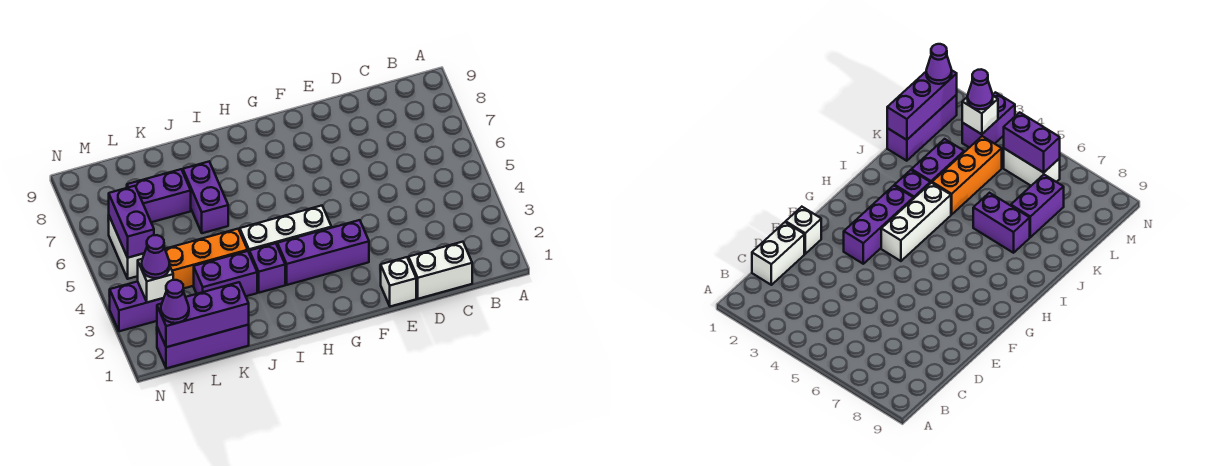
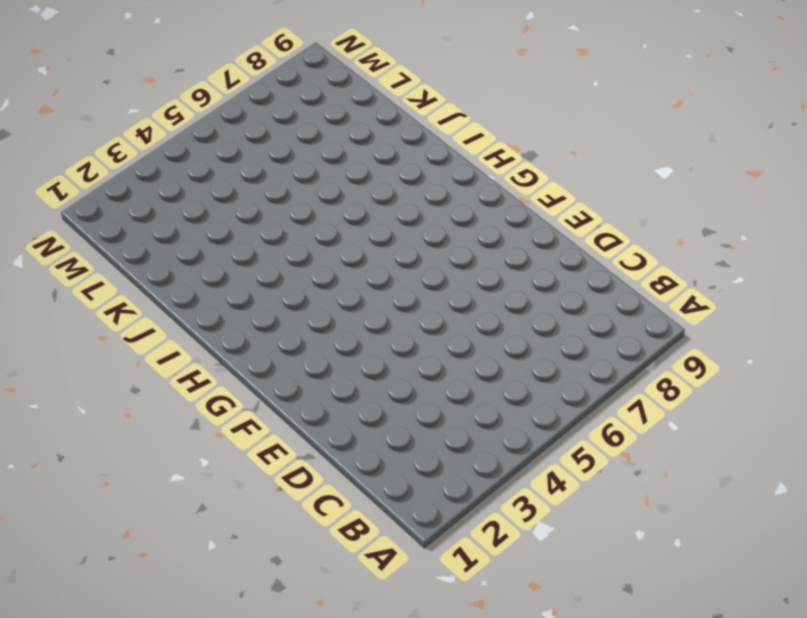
none -> white 1x2 brick [409,242,472,299]
none -> white 1x1 brick [381,257,416,307]
none -> purple 1x3 brick [277,220,369,285]

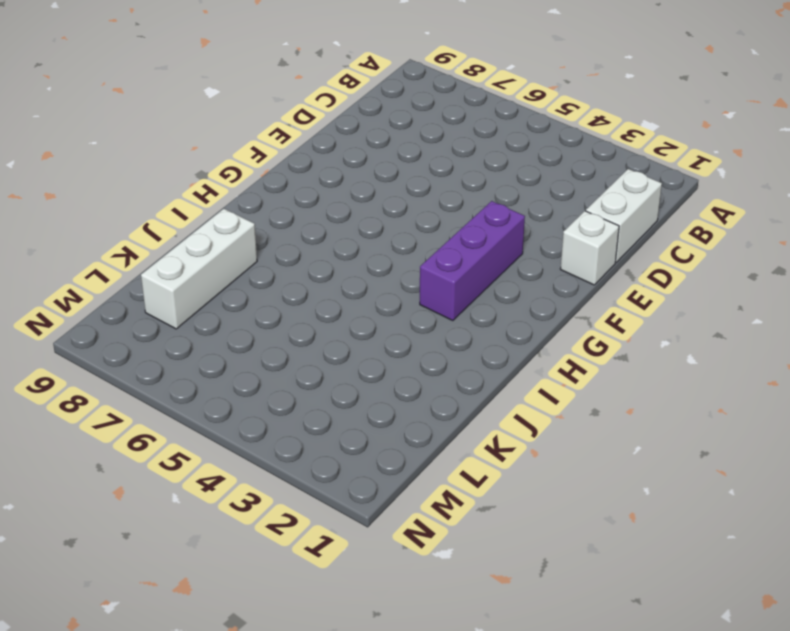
white 1x3 brick [141,209,257,329] -> white 1x3 brick moved to [240,206,332,252]
none -> purple 1x1 brick [249,243,285,293]
none -> purple 1x2 brick [194,251,257,296]
none -> orange 1x3 brick [165,229,248,288]

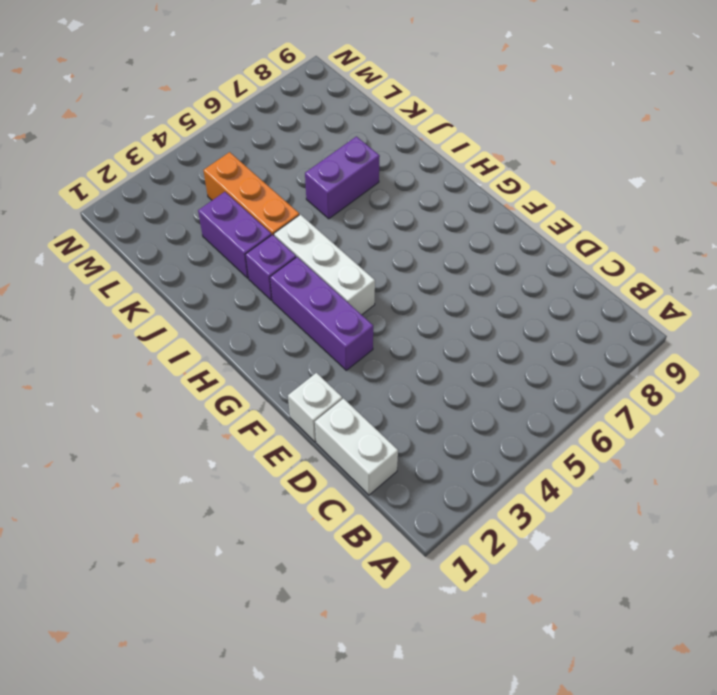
none -> purple 1x3 brick [157,325,249,368]
none -> purple 1x2 brick [127,169,191,222]
none -> purple 1x2 brick [109,281,164,331]

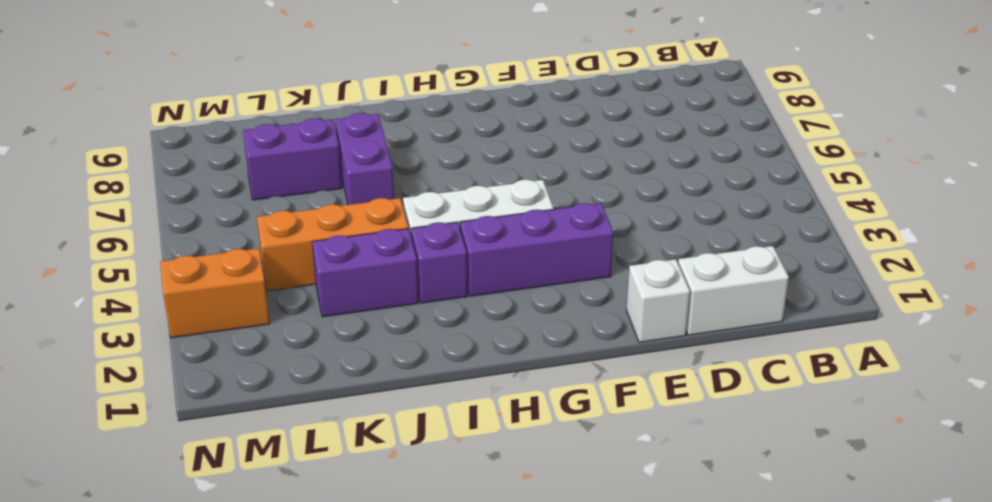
orange 1x2 brick [160,248,270,338] -> purple 1x2 brick [109,281,164,331]
none -> purple 1x3 brick [157,325,249,368]
none -> white 1x2 brick [108,216,144,279]
none -> purple 1x3 brick [157,282,249,347]

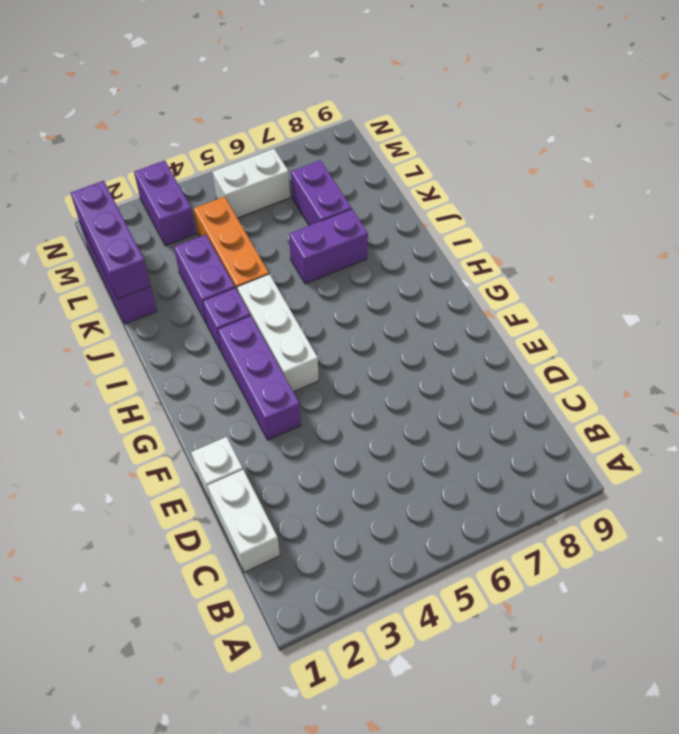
none -> white 1x1 brick [138,259,173,302]
none -> purple 1x2 brick [109,186,154,258]
none -> purple 1x1 cone [161,280,189,323]

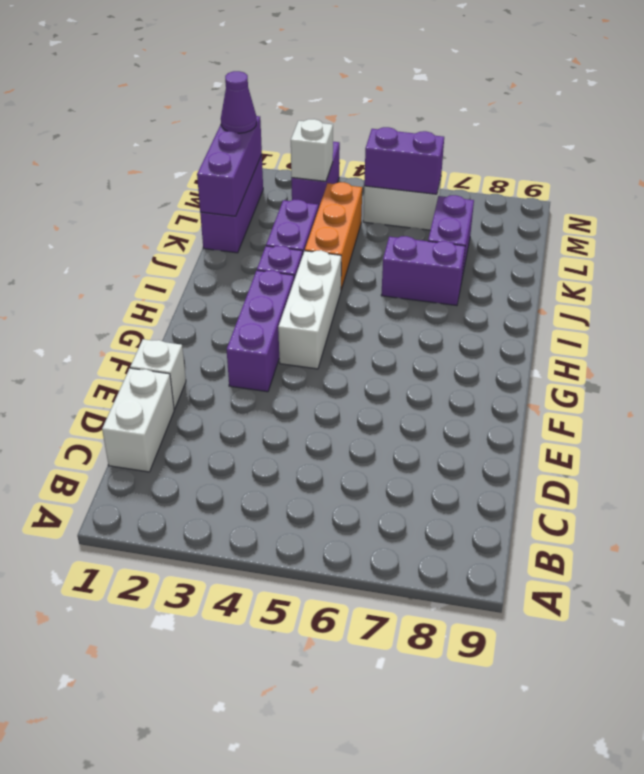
none -> purple 1x1 cone [141,235,170,278]

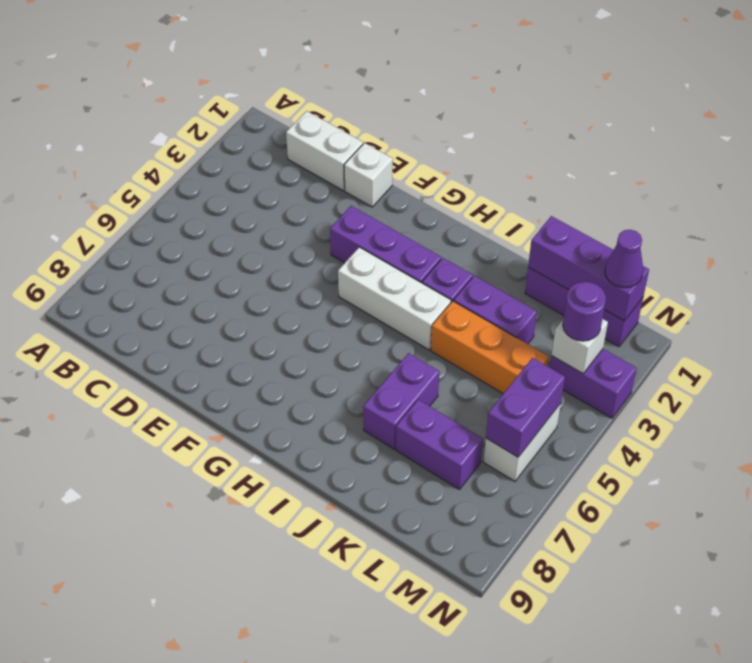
purple 1x1 round brick [563,282,606,341] -> purple 1x1 cone [141,235,170,278]

